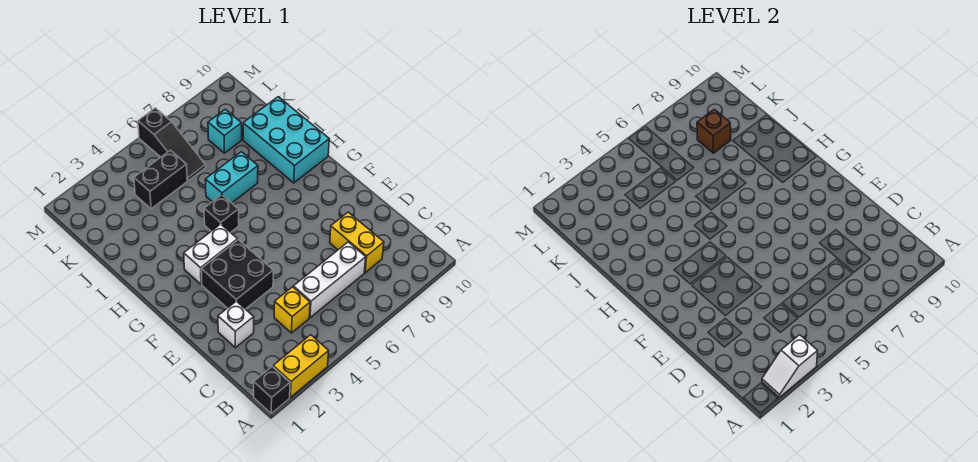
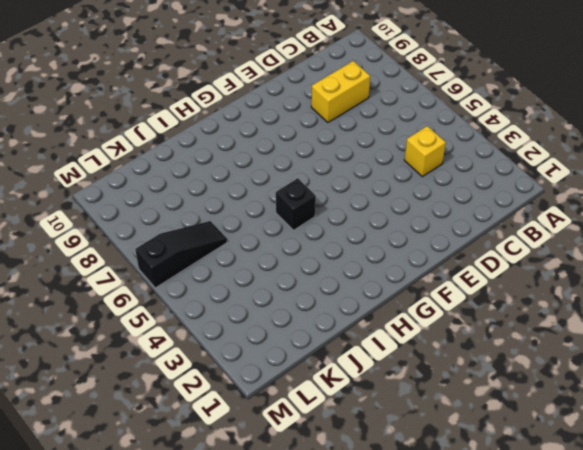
none -> black 1x1 brick [254,366,290,413]
none -> yellow 1x2 brick [273,335,329,397]
none -> white 1x3 brick [293,242,366,318]

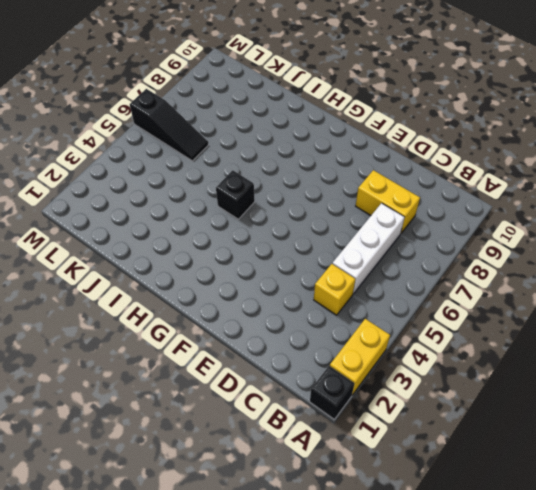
none -> white 1x1 brick [218,301,254,348]
none -> black 2x2 brick [201,240,273,309]
none -> white 1x2 brick [184,224,238,284]

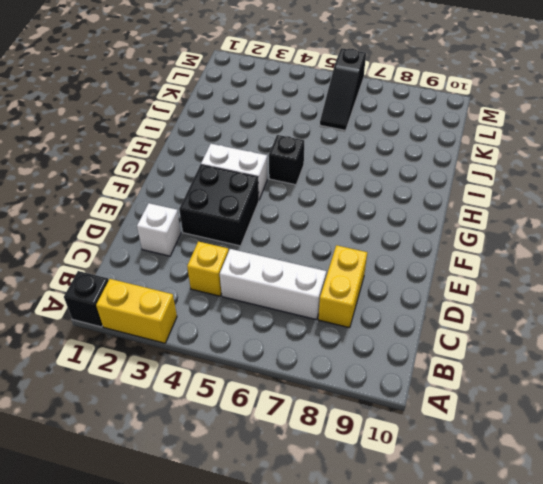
none -> cyan 2x3 brick [243,97,329,183]
none -> cyan 1x2 brick [205,152,258,203]
none -> black 1x2 brick [134,150,187,209]

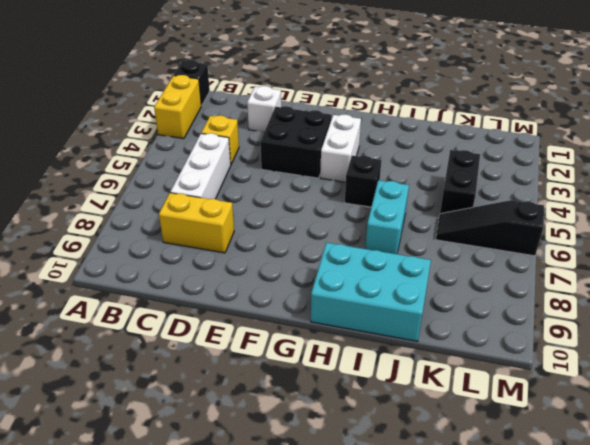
none -> cyan 1x1 brick [208,109,242,153]
none -> white 1x2 slope [762,335,818,397]
none -> brown 1x1 brick [697,109,731,153]

